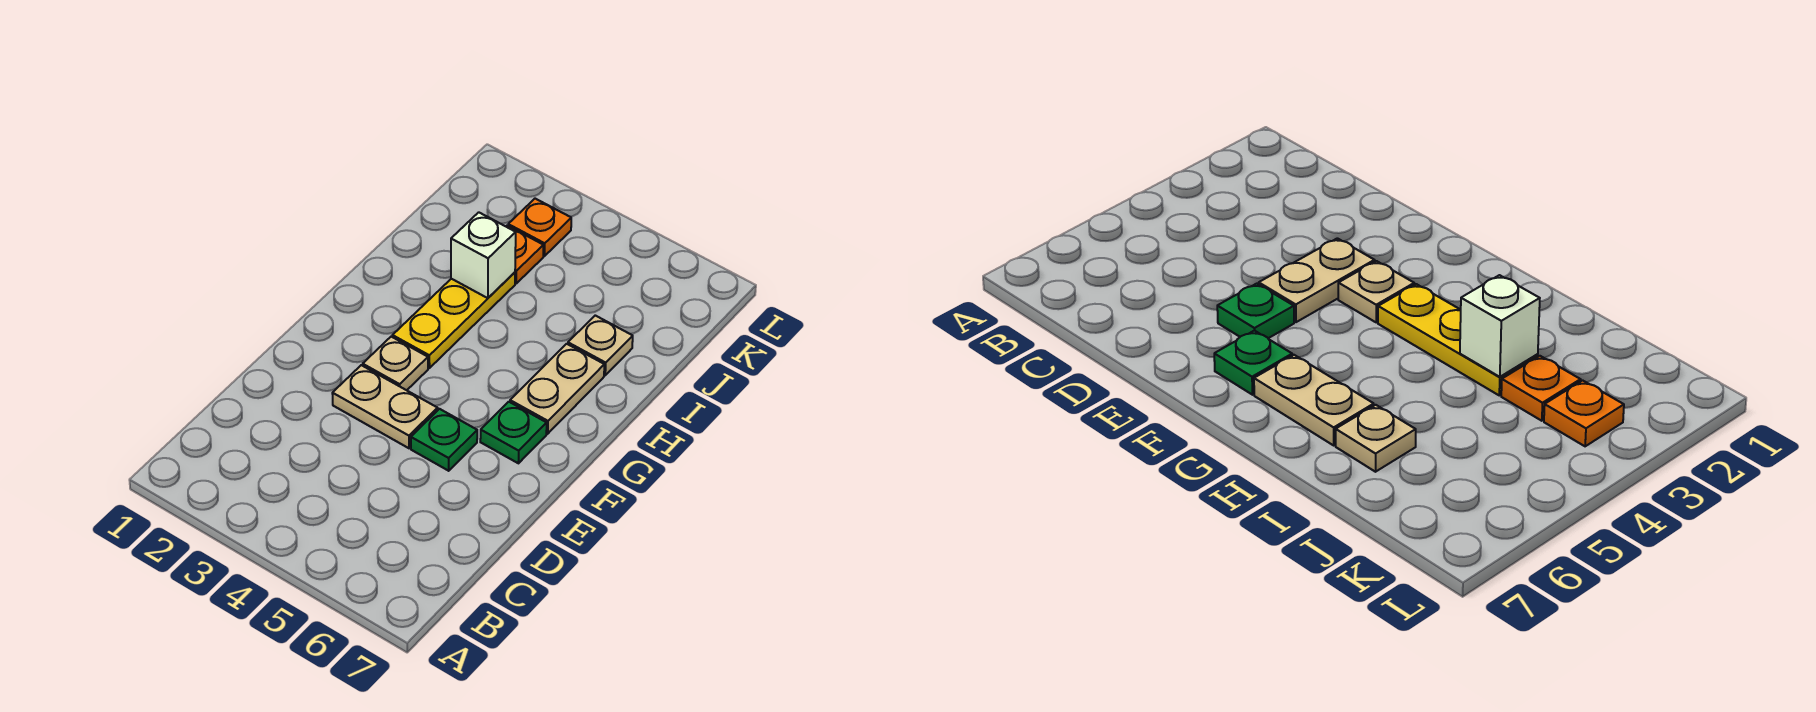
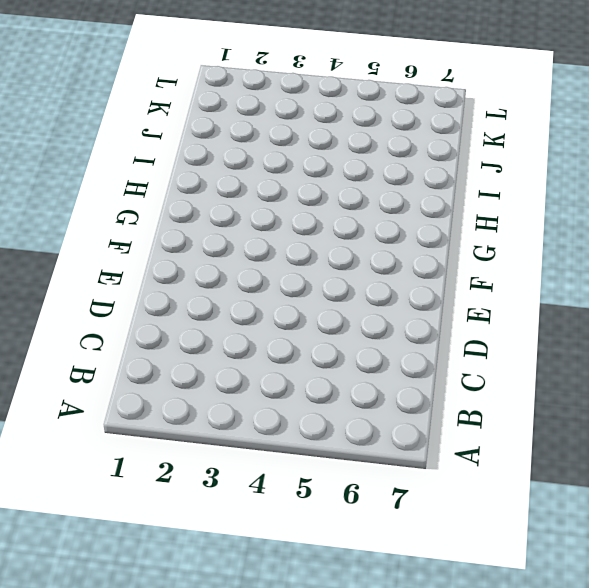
none -> tan 1x2 plate [332,365,438,448]
none -> green 1x1 plate [411,409,477,471]

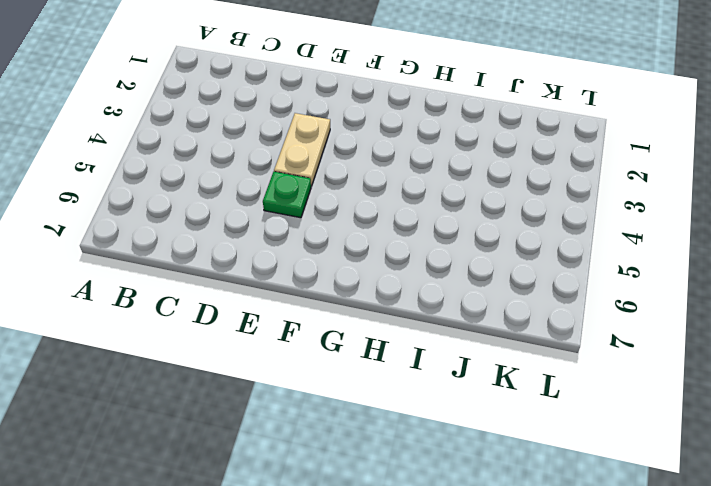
none -> tan 1x1 plate [363,337,428,390]
none -> green 1x1 plate [480,402,547,463]

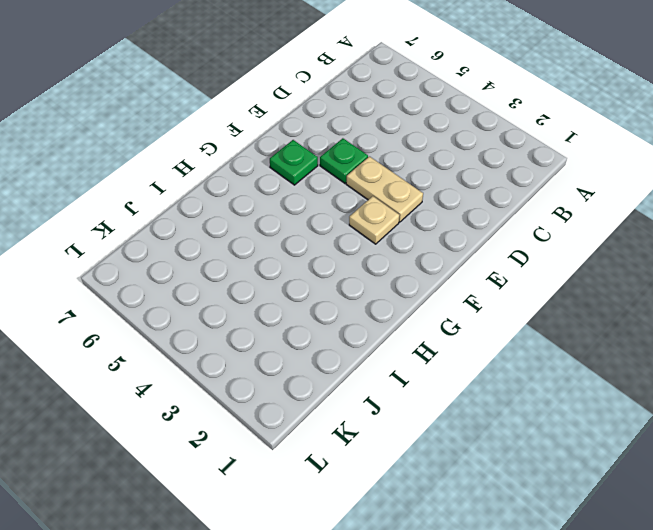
none -> yellow 1x3 plate [392,272,515,368]
none -> tan 1x2 plate [510,344,604,434]

